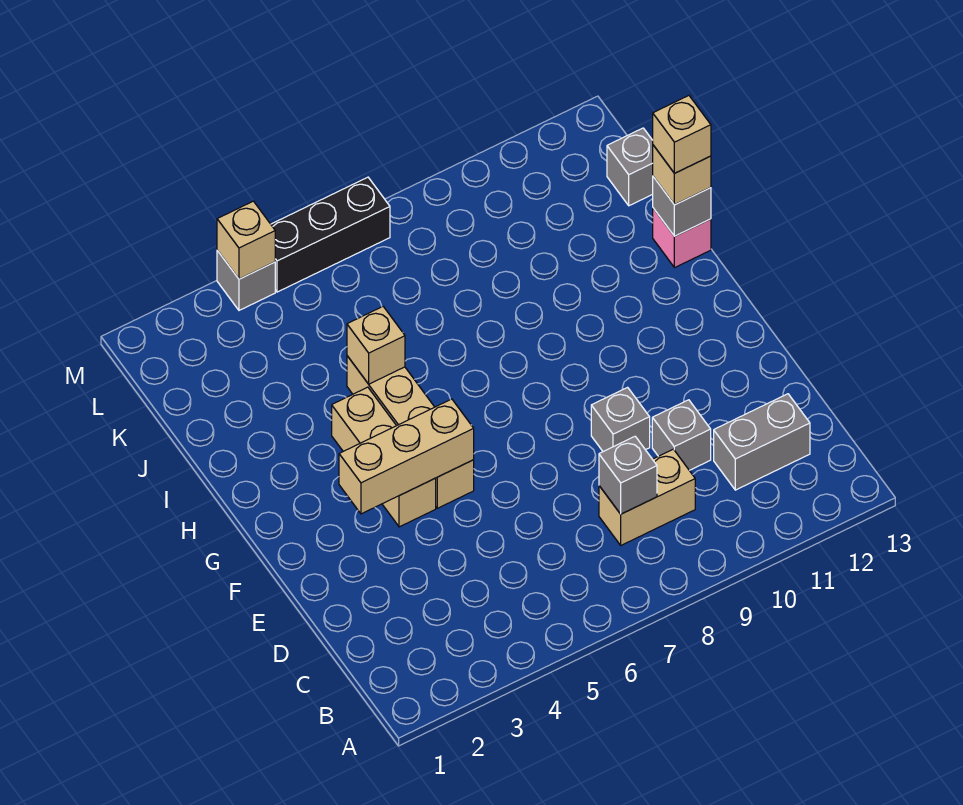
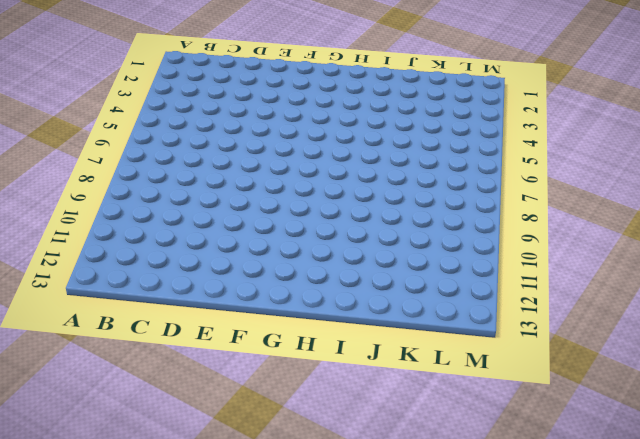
none -> tan 1x2 brick [599,449,695,545]
none -> grey 1x2 brick [714,394,810,490]
none -> grey 1x1 brick [652,400,711,470]

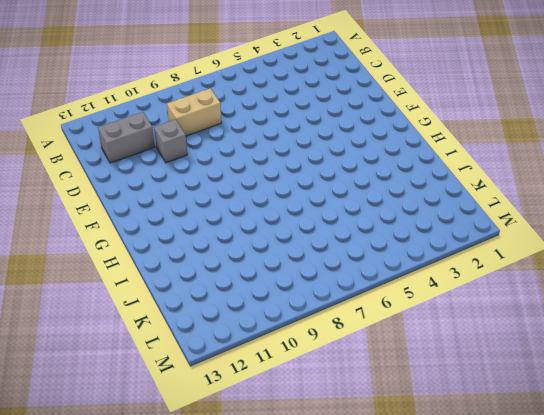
none -> grey 1x1 brick [591,387,650,452]
none -> tan 1x3 brick [332,387,436,527]
none -> tan 1x4 brick [347,356,474,508]

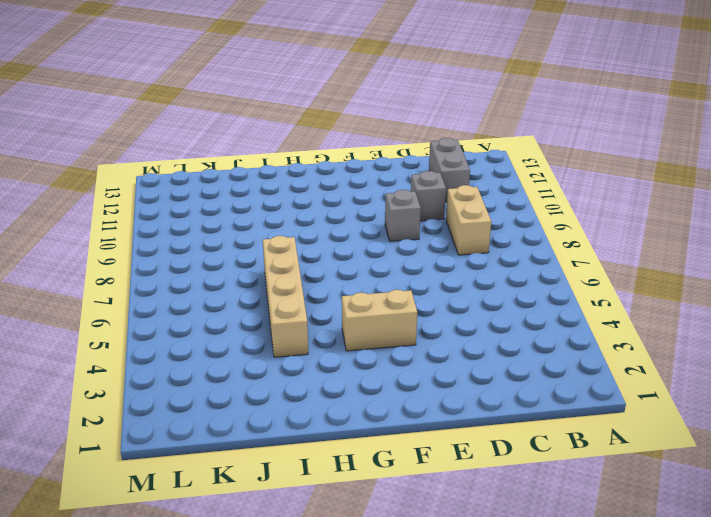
tan 1x2 brick [342,290,417,351] -> tan 1x3 brick [332,387,436,527]
tan 1x4 brick [263,236,308,357] -> tan 1x4 brick turned to [347,356,474,508]
none -> pink 1x1 brick [653,208,711,268]
none -> grey 1x1 brick [607,128,653,206]
none -> grey 1x1 brick [217,250,275,310]

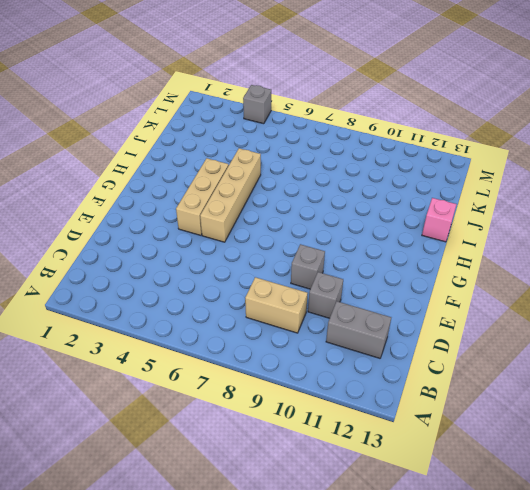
none -> grey 1x1 brick [607,128,653,206]
none -> black 1x3 brick [271,177,390,292]
none -> grey 1x1 brick [599,437,657,514]

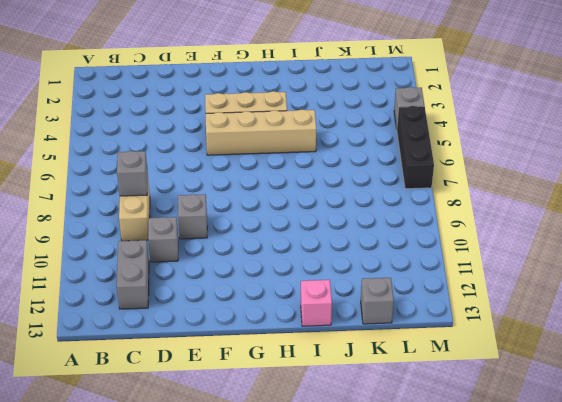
none -> tan 1x3 brick [339,399,474,514]
none -> tan 1x1 brick [347,307,405,384]
none -> grey 1x1 brick [653,177,711,236]

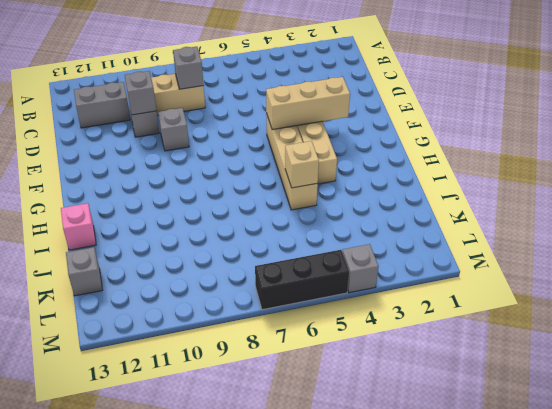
grey 1x1 brick [125,71,156,115] -> grey 1x1 brick moved to [653,177,711,236]
none -> tan 1x1 brick [217,201,275,279]
none -> tan 1x1 brick [653,145,711,205]
none -> tan 1x1 brick [653,96,711,173]

